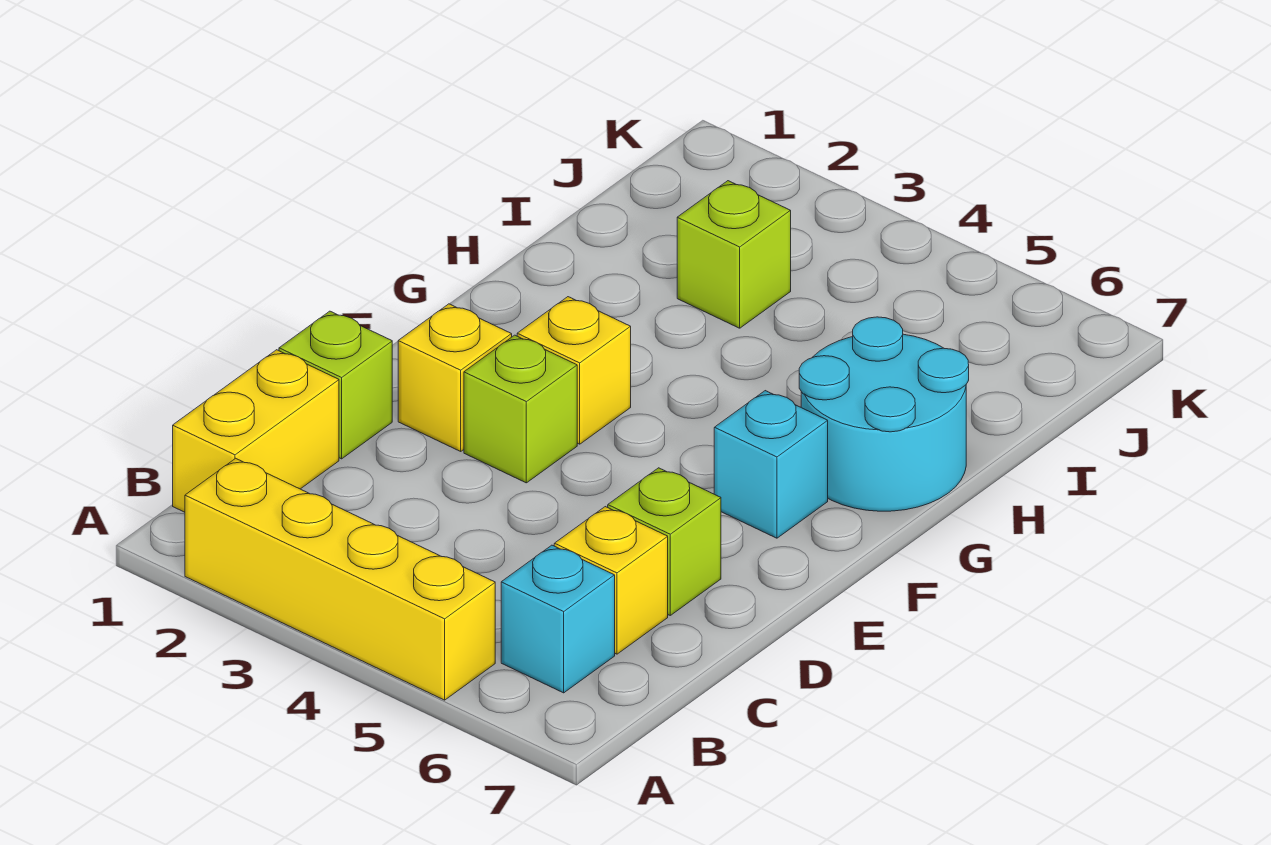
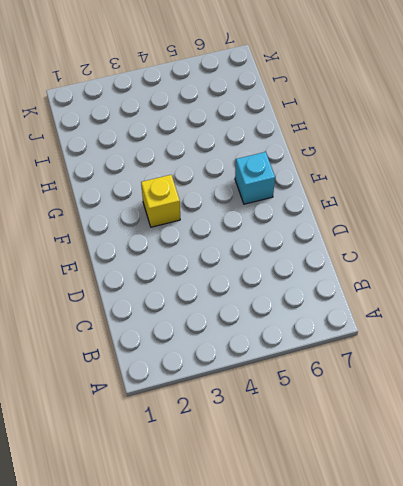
none -> yellow 1x4 brick [185,458,495,700]
none -> yellow 1x2 brick [173,350,339,512]
none -> cyan 1x1 brick [501,545,615,693]

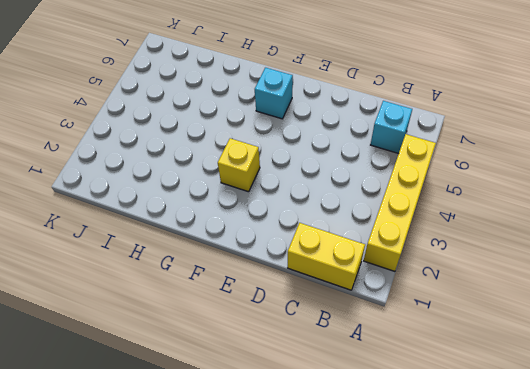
none -> yellow 1x1 brick [554,507,668,654]
none -> lime 1x1 brick [279,311,392,459]
none -> lime 1x1 brick [608,468,721,615]

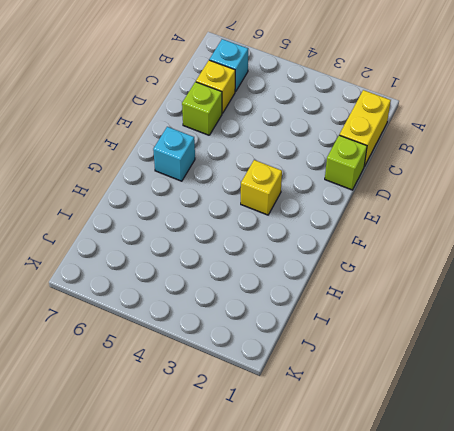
none -> yellow 1x4 brick [185,458,495,700]
none -> yellow 1x1 brick [398,304,512,451]
none -> lime 1x1 brick [464,335,577,483]

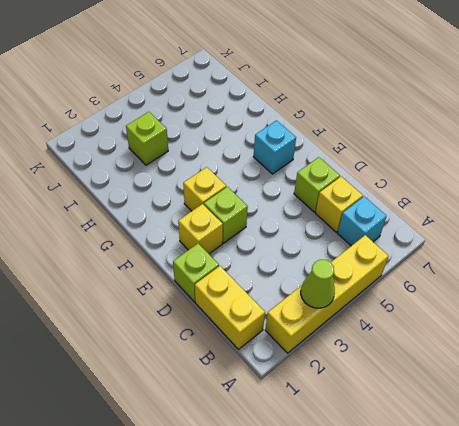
lime 1x1 cone [301,260,335,308] -> none
none -> cyan 2x2 round brick [799,317,969,511]

